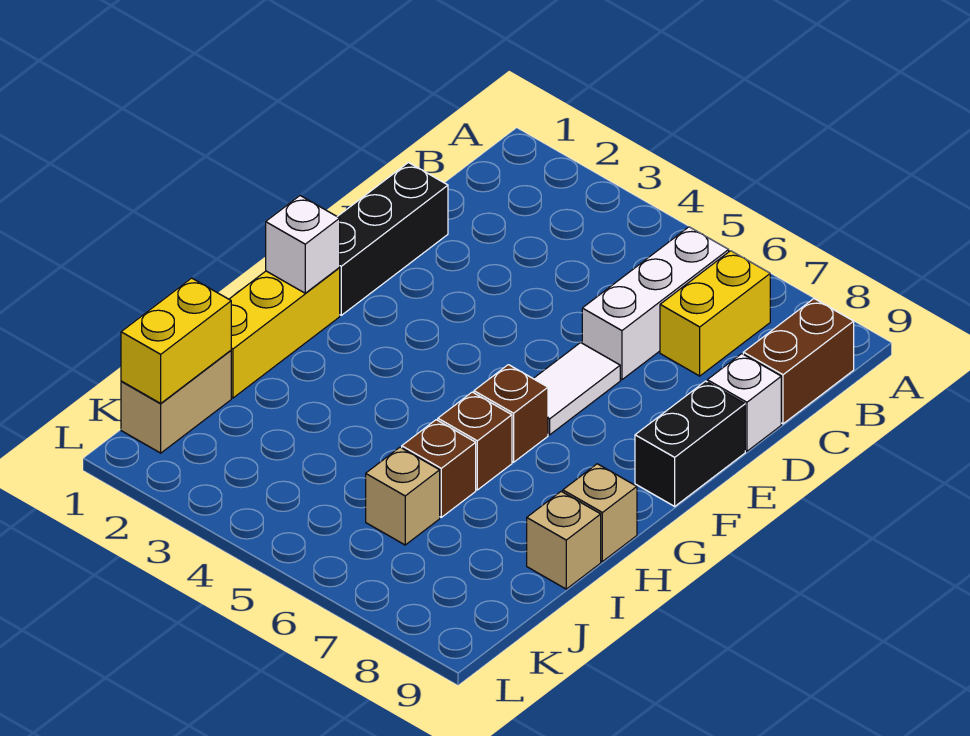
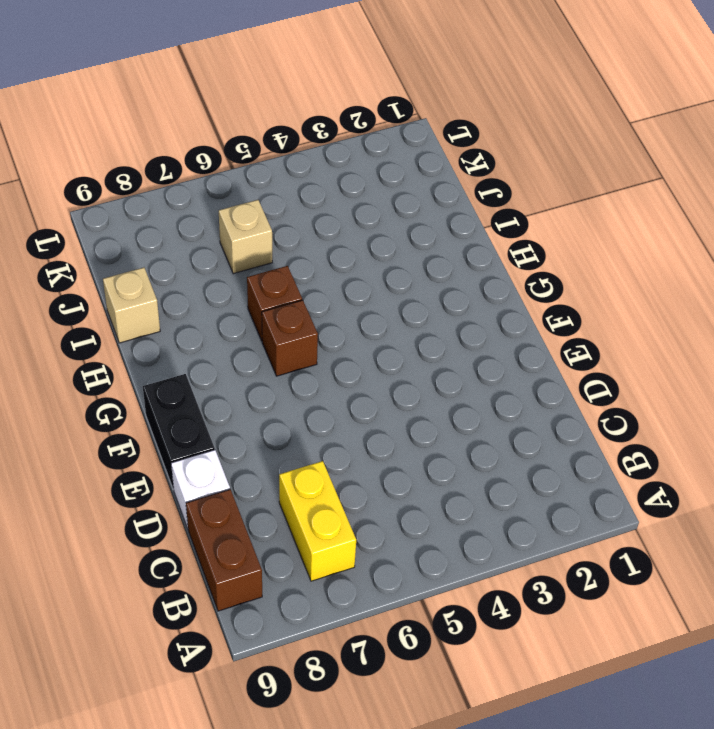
none -> white 1x3 brick [582,227,729,380]
none -> black 1x3 brick [337,163,448,315]
none -> white 1x2 tile [533,343,620,435]

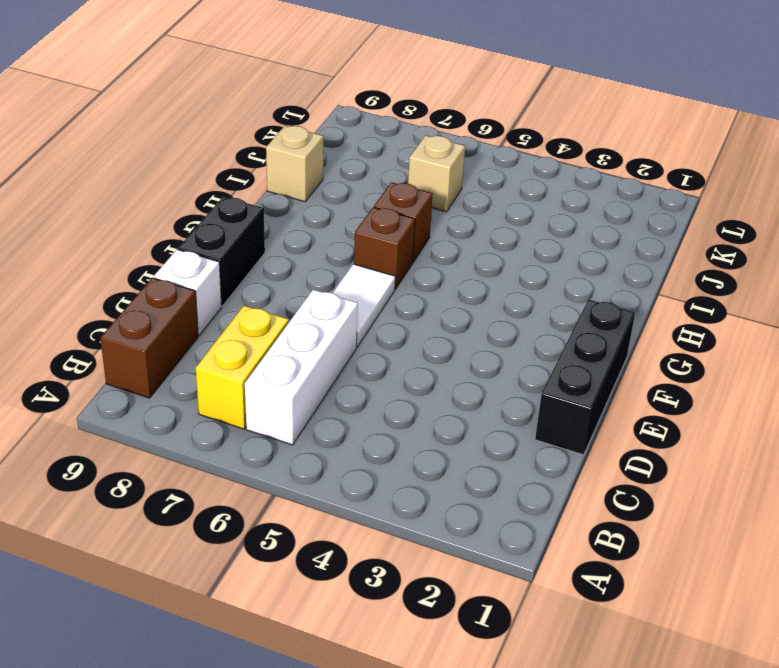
none -> yellow 1x3 brick [229,268,340,398]
none -> tan 1x1 brick [563,464,637,562]
none -> brown 1x1 brick [402,420,476,517]

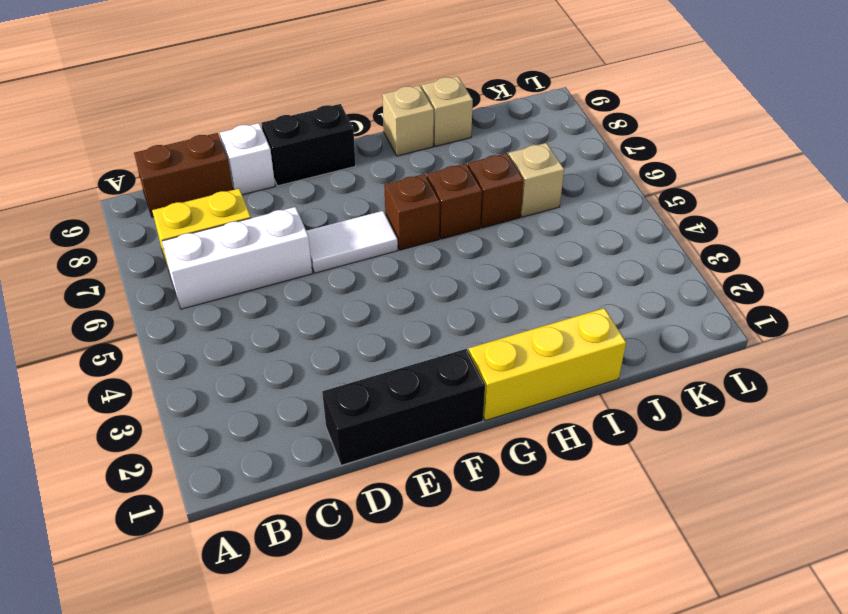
none -> tan 1x2 brick [121,351,231,453]
none -> white 1x1 brick [266,196,340,293]
none -> yellow 1x2 brick [121,278,231,404]

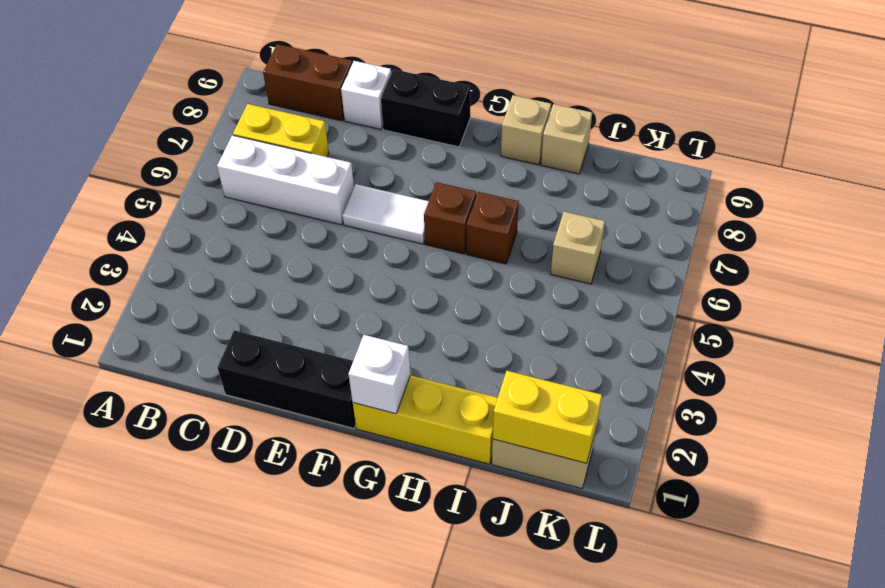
none -> brown 1x1 brick [402,420,476,517]

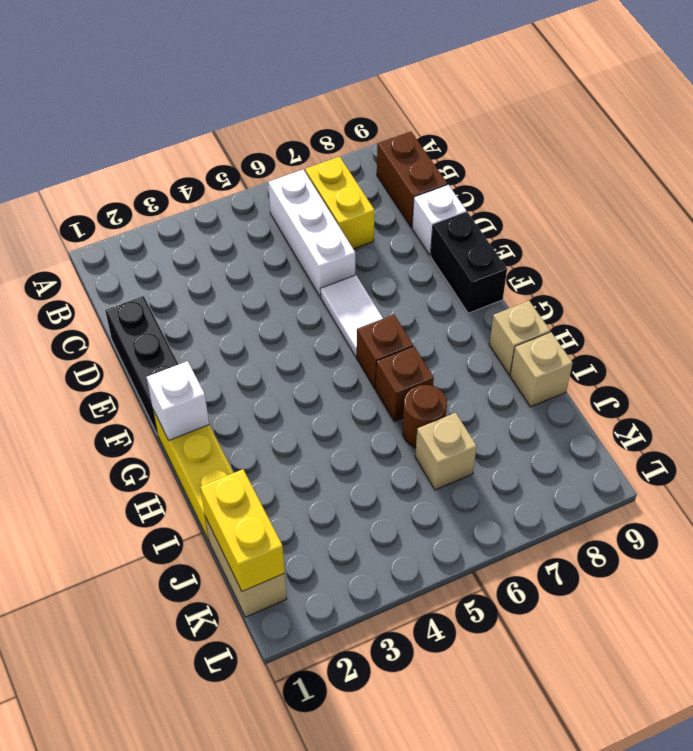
brown 1x1 round brick [403,385,447,448] -> brown 1x1 brick [402,420,476,517]

